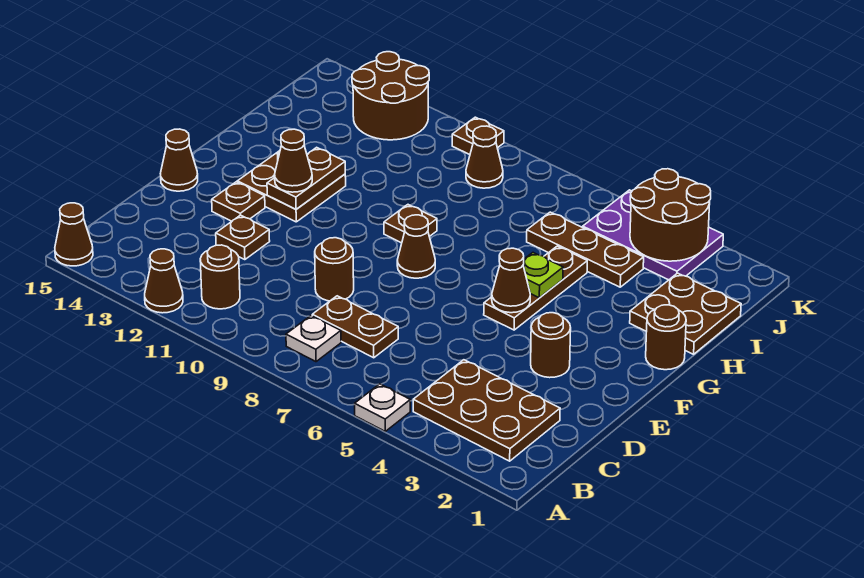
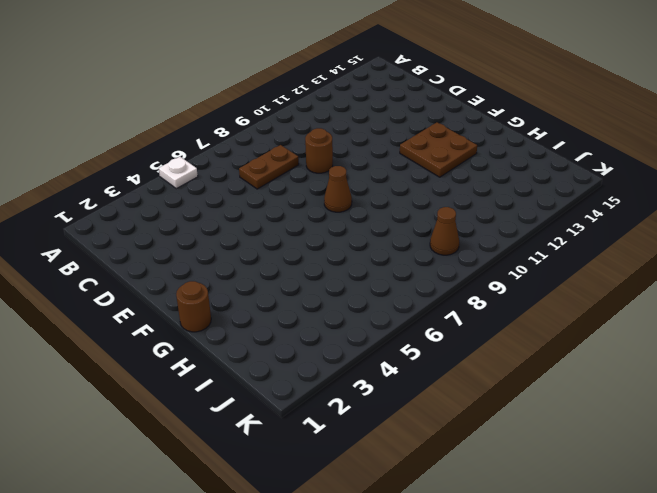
none -> brown 1x1 cone [145,249,183,313]
none -> brown 1x1 cone [55,203,93,266]
none -> brown 2x3 plate [413,360,560,461]

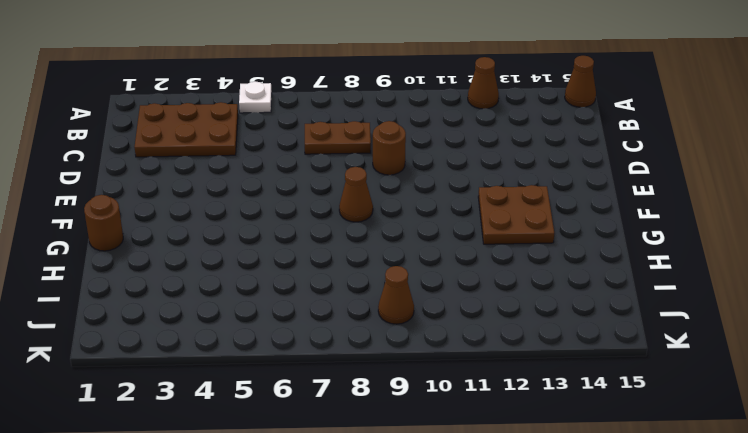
none -> white 1x1 plate [286,316,341,362]
none -> brown 1x1 round brick [200,245,240,309]
none -> brown 1x1 plate [216,215,270,260]

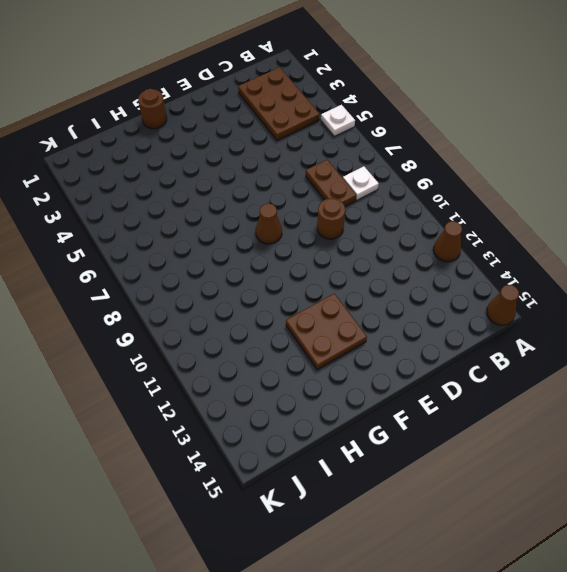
none -> brown 1x1 round brick [200,245,240,309]
none -> brown 1x1 plate [216,215,270,260]
none -> brown 1x1 round brick [531,313,571,378]

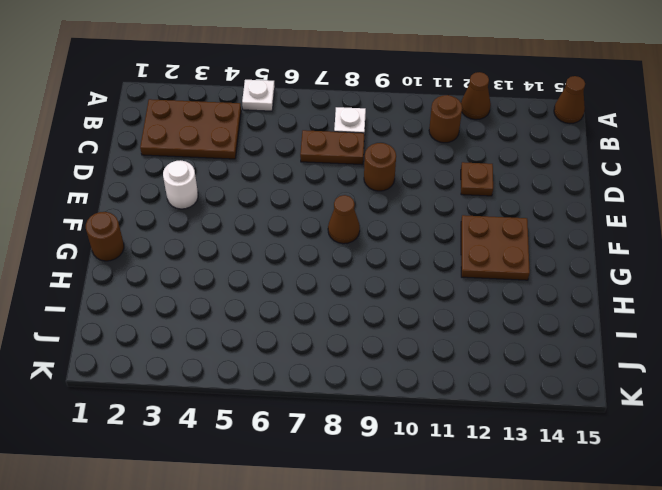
white 1x1 round brick [163,160,198,209] -> brown 1x1 round brick [531,313,571,378]
none -> brown 1x1 plate [212,182,265,221]
none -> brown 1x1 cone [160,129,198,191]
none -> brown 1x3 plate [484,246,587,330]

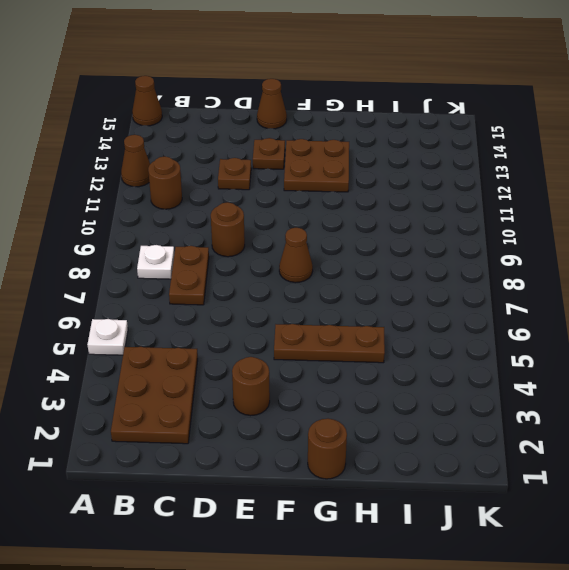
none -> brown 1x1 plate [384,205,437,243]
none -> brown 2x2 plate [630,273,741,354]
none -> brown 1x3 plate [527,212,644,287]

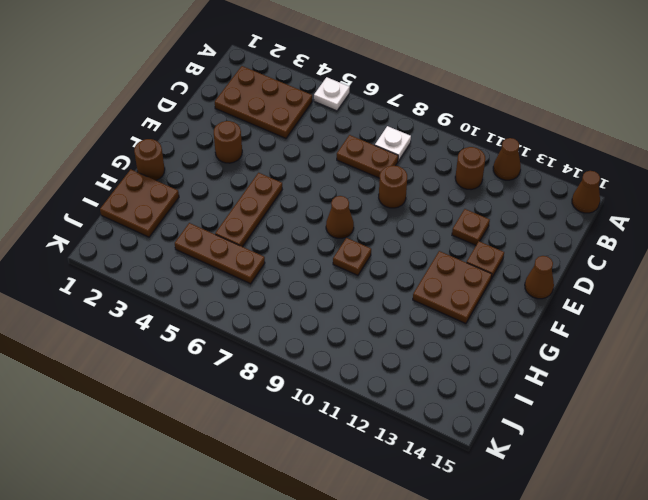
none -> purple 2x3 plate [583,190,723,280]
none -> brown 1x1 cone [466,126,503,188]
none -> brown 2x2 round brick [352,52,429,140]

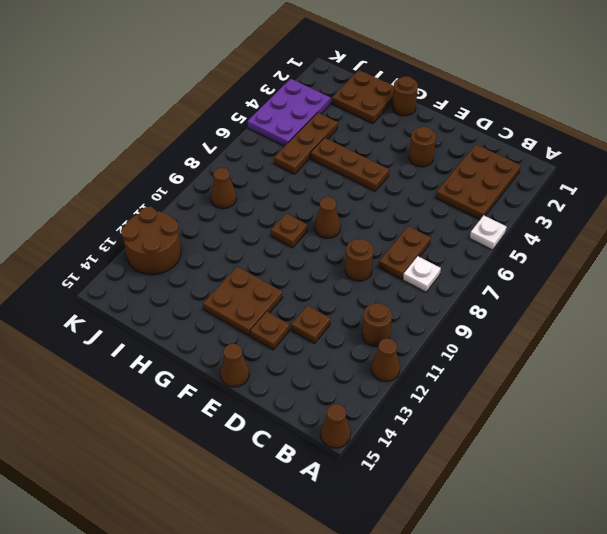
none -> brown 1x1 plate [452,117,504,154]
none -> brown 1x1 cone [492,248,530,313]
none -> brown 1x2 plate [267,147,345,209]

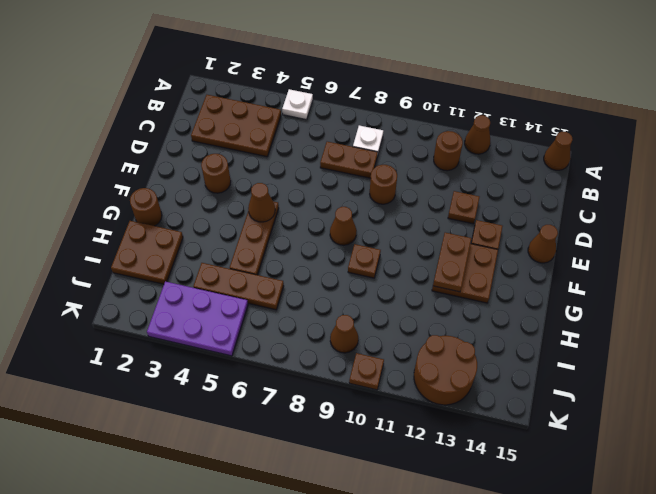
none -> lime 1x1 plate [523,253,563,298]
none -> brown 2x2 round brick [630,169,711,261]
none -> brown 1x1 cone [275,129,312,192]

